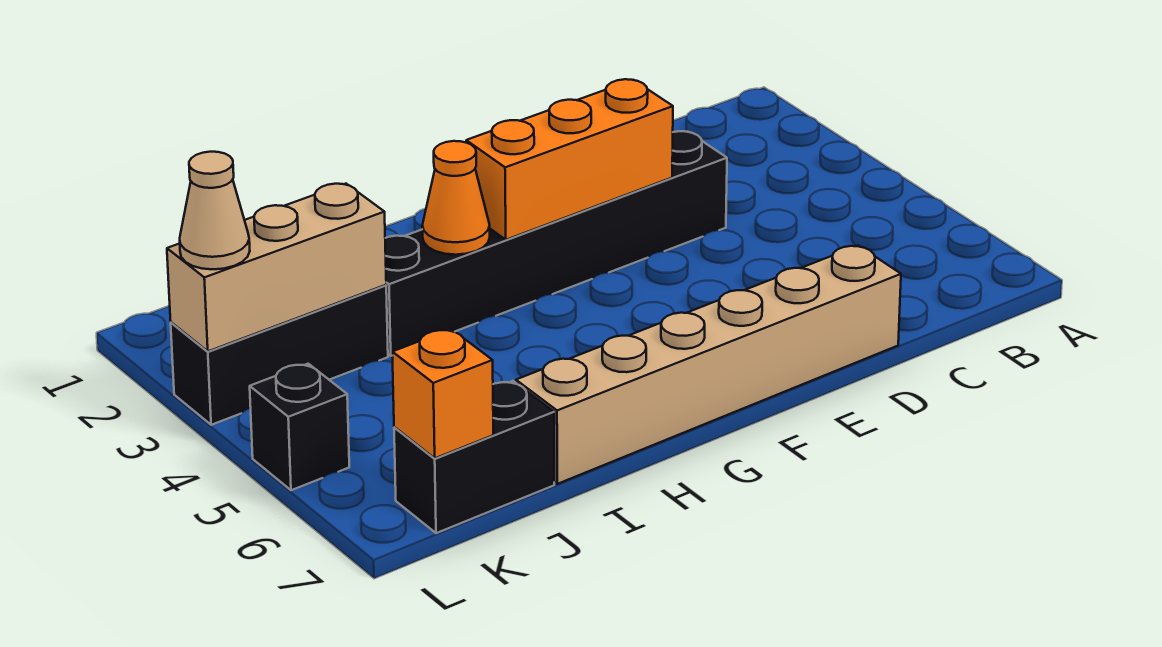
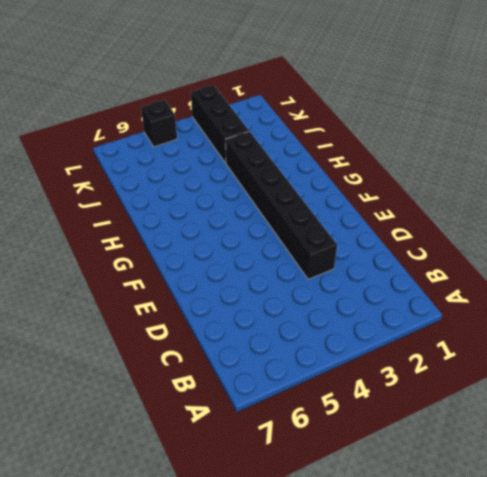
none -> tan 1x6 brick [516,246,901,484]
none -> black 1x2 brick [394,381,554,533]

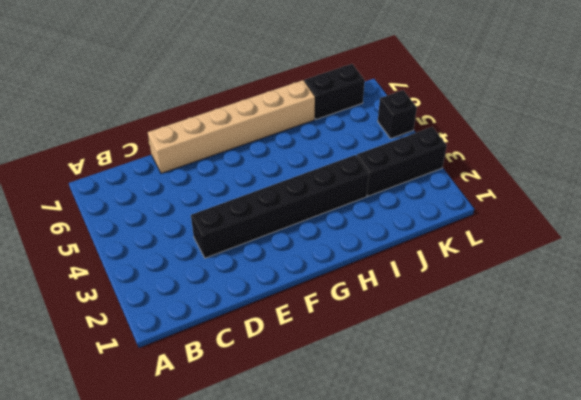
none -> orange 1x3 brick [466,79,673,240]
none -> orange 1x1 cone [422,141,490,255]

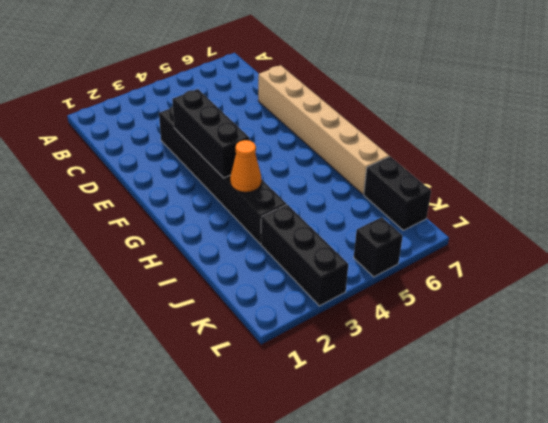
black 1x3 brick [172,89,249,178] -> orange 1x3 brick [466,79,673,240]
none -> tan 1x3 brick [167,184,386,351]
none -> orange 1x1 brick [392,329,493,458]

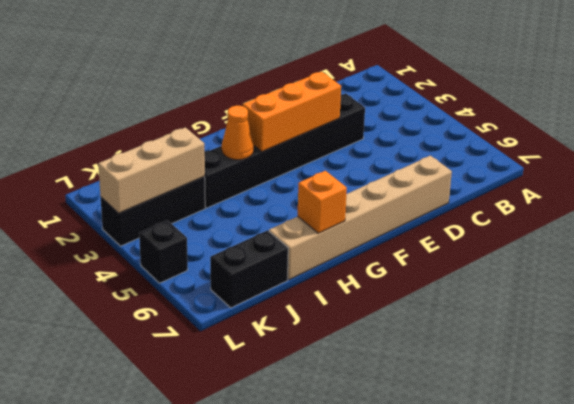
orange 1x1 brick [298,171,347,233] -> orange 1x1 brick moved to [392,329,493,458]
none -> tan 1x1 cone [180,152,250,269]

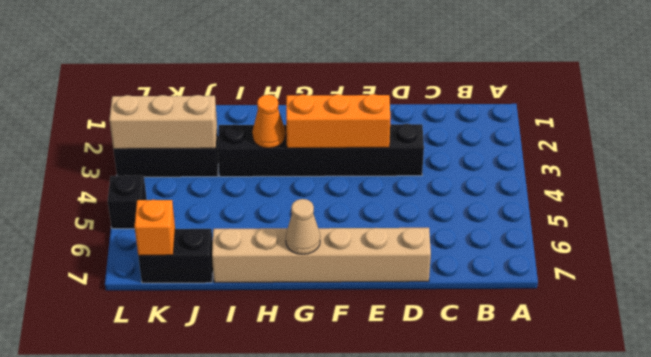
tan 1x1 cone [286,199,320,254] -> tan 1x1 cone moved to [180,152,250,269]

